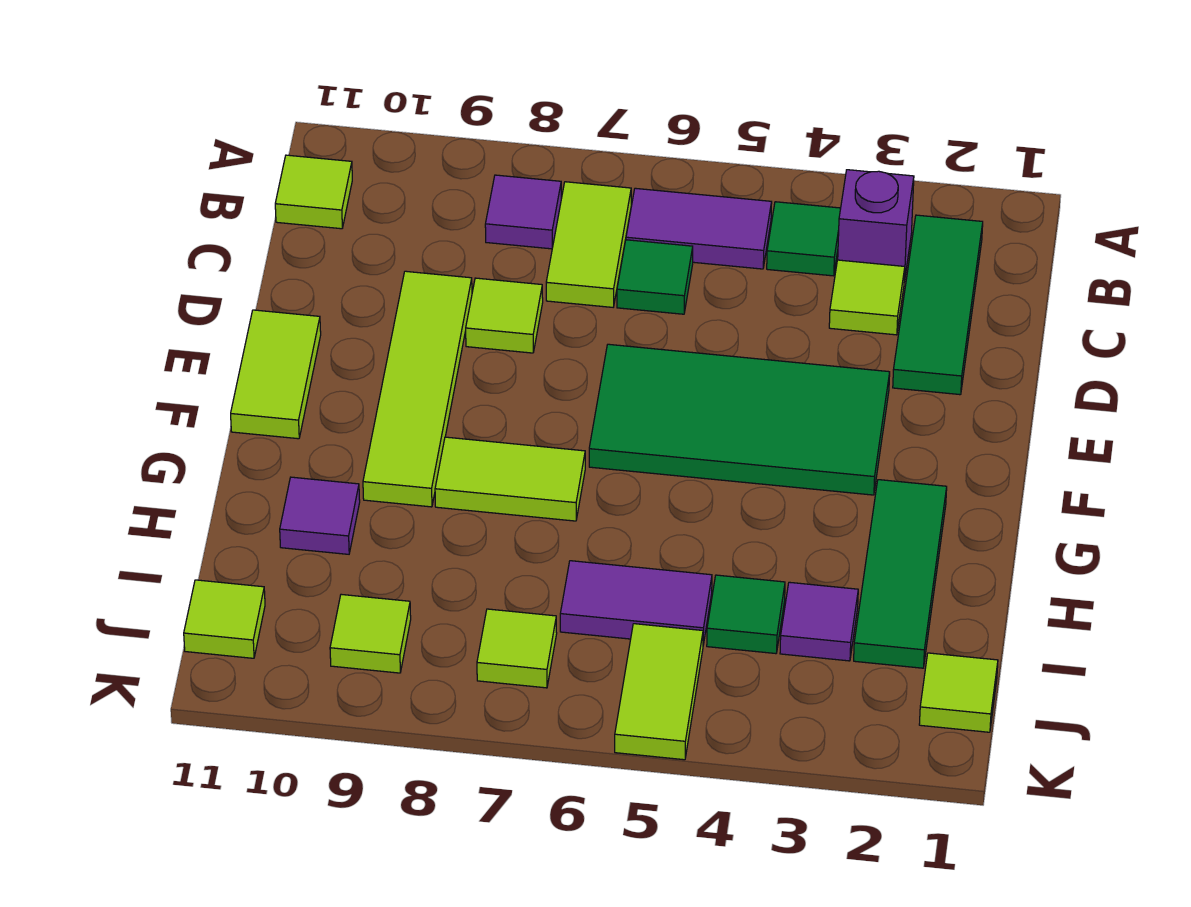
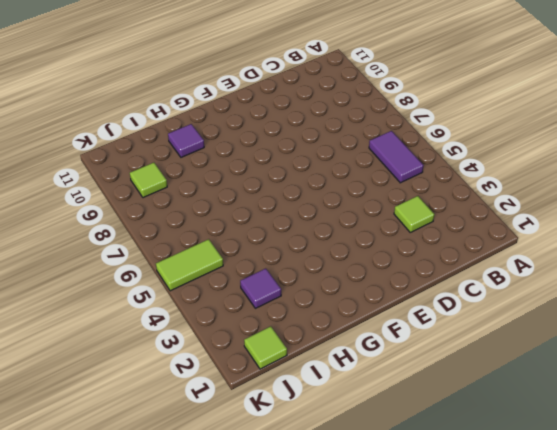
none -> green 1x3 tile [893,215,983,395]
none -> purple 1x1 brick [838,170,914,282]
none -> green 1x1 tile [767,202,841,276]

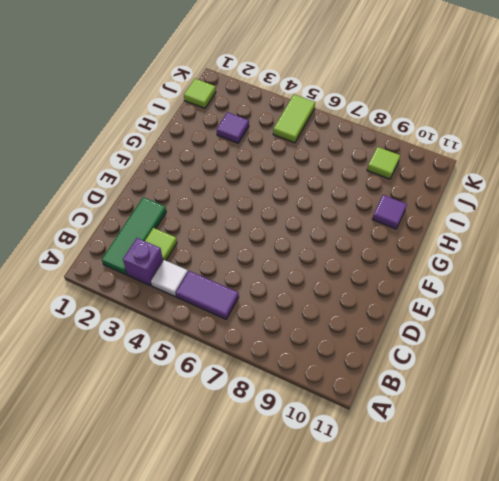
white 1x1 tile [151,260,188,297] -> green 1x1 tile [767,202,841,276]
none -> lime 1x2 tile [546,182,631,307]
none -> purple 1x1 tile [485,175,561,249]
none -> lime 1x1 tile [275,155,352,229]

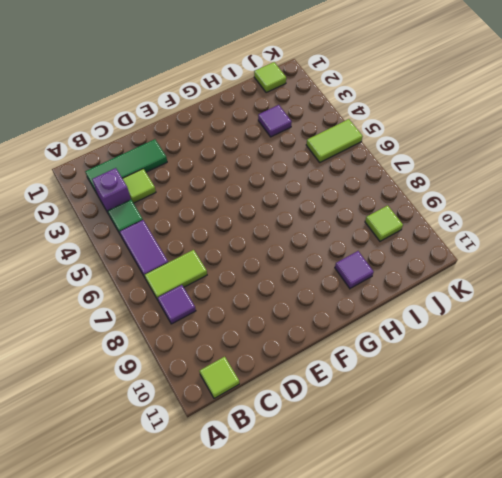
none -> green 1x1 tile [617,240,693,314]
none -> lime 1x1 tile [466,278,543,353]
none -> lime 1x4 tile [363,271,472,507]

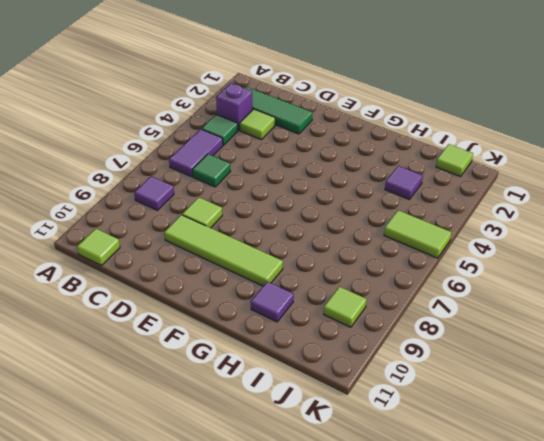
none -> lime 1x2 tile [546,182,631,307]
none -> green 2x4 tile [589,344,890,495]
none -> lime 1x2 tile [231,310,321,439]

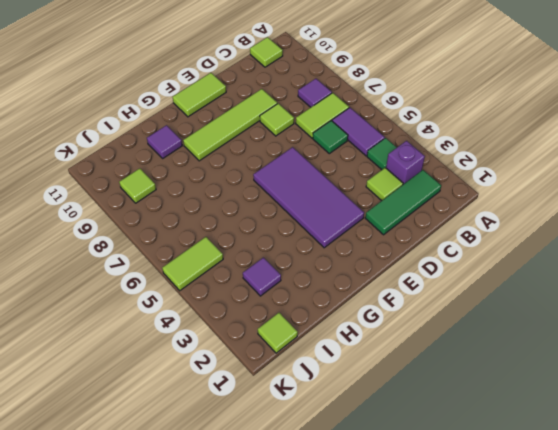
purple 2x4 tile [253,147,364,248] -> green 2x4 tile [589,344,890,495]
none -> green 1x3 tile [854,480,947,668]
none -> lime 1x2 tile [435,437,585,521]
none -> green 1x1 tile [707,575,785,654]

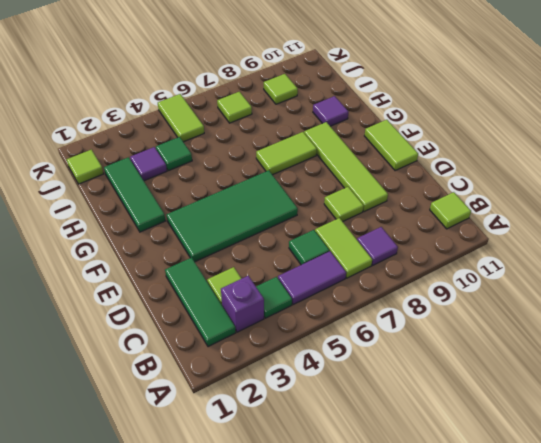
none -> purple 1x2 tile [560,561,712,645]
none -> lime 1x1 tile [184,580,265,658]

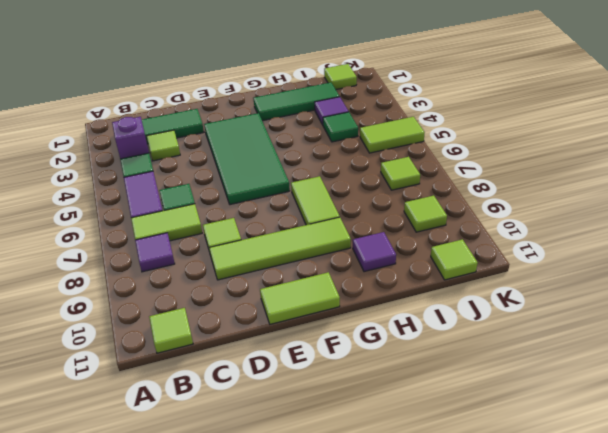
none -> purple 1x2 tile [560,561,712,645]

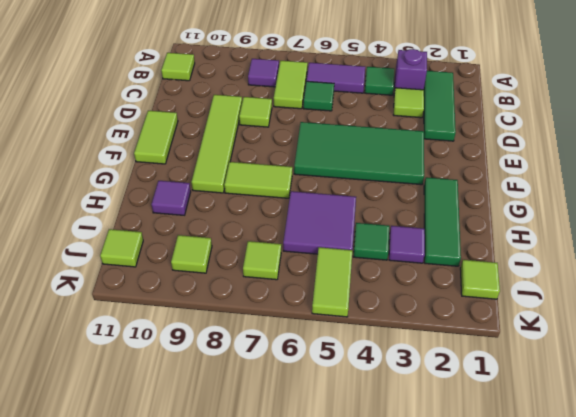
purple 2x2 tile [283,191,356,254] -> purple 1x2 tile [560,561,712,645]

